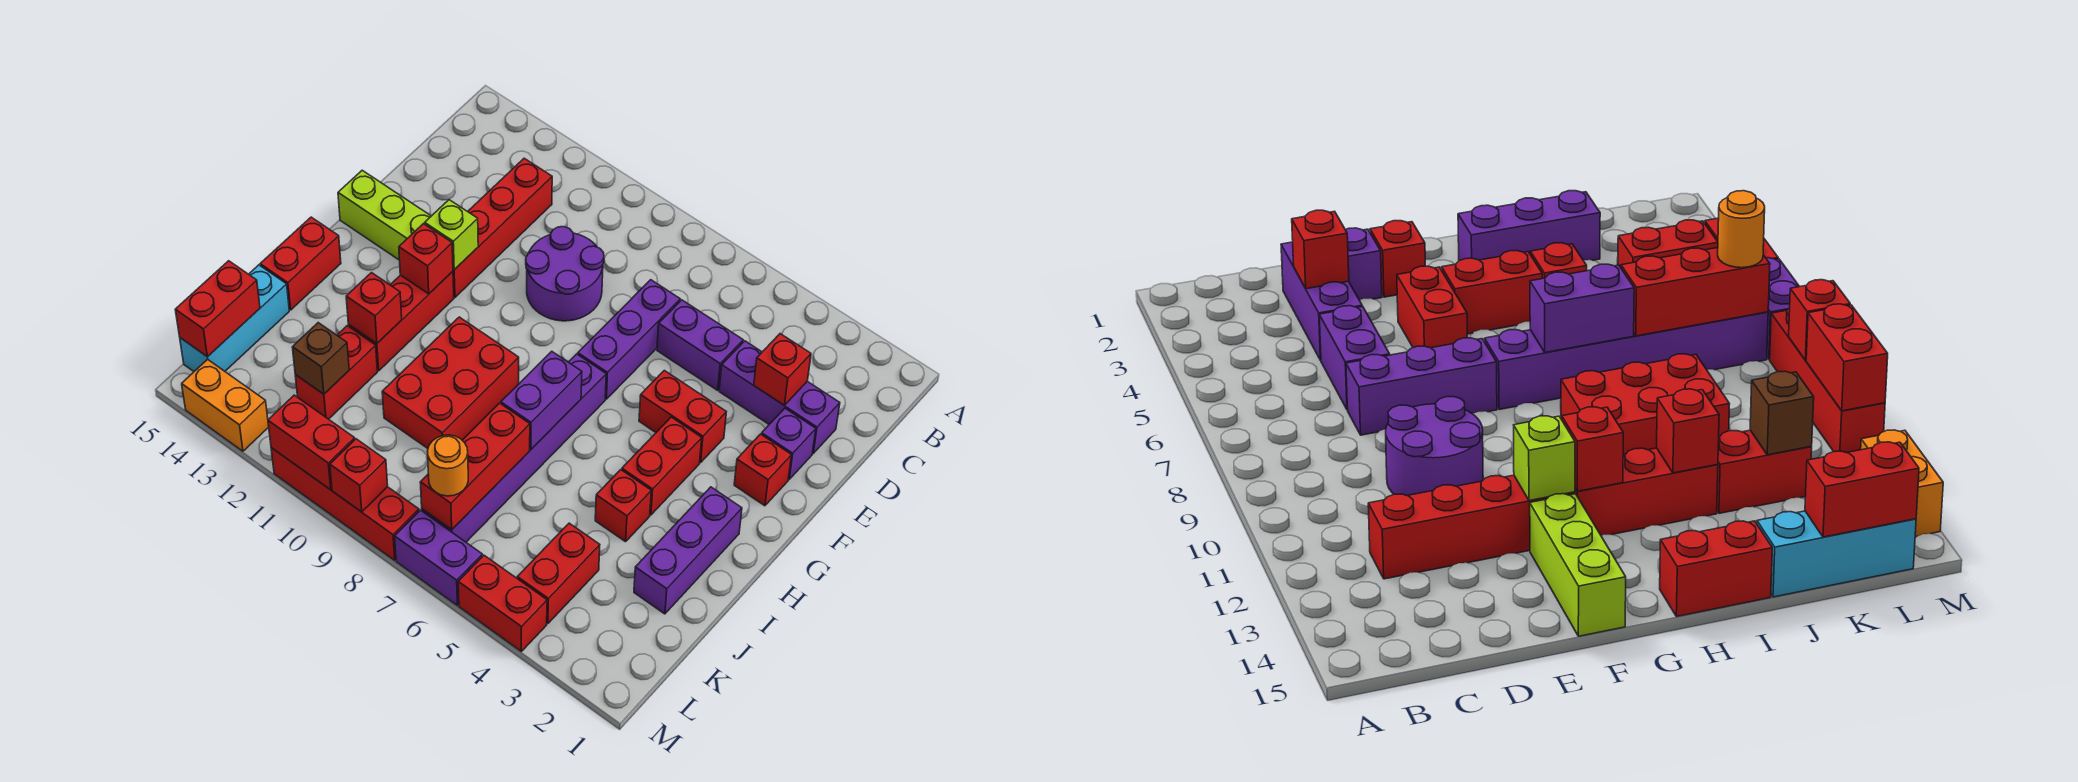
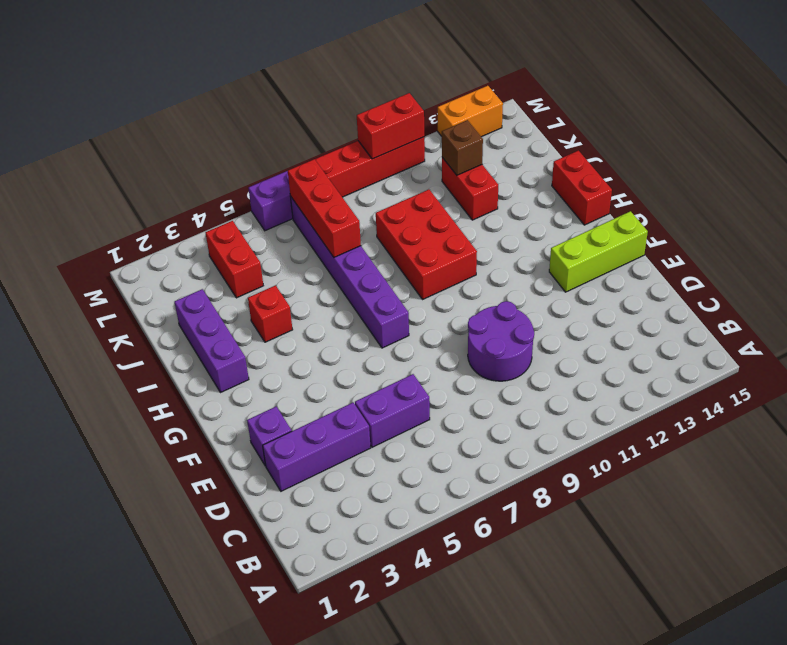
none -> red 1x4 brick [453,158,552,297]
none -> purple 1x3 brick [578,280,680,399]
none -> red 1x1 brick [734,434,791,506]
none -> red 1x2 brick [639,370,726,462]

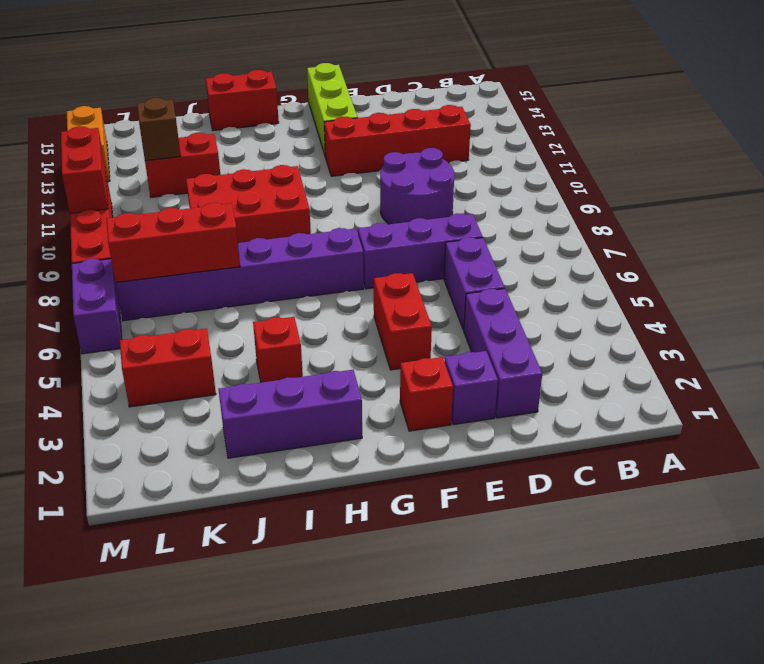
none -> red 1x2 brick [622,417,702,515]
none -> red 1x3 brick [348,271,454,371]
none -> cyan 1x3 brick [180,265,289,371]
none -> red 1x2 brick [458,555,547,651]

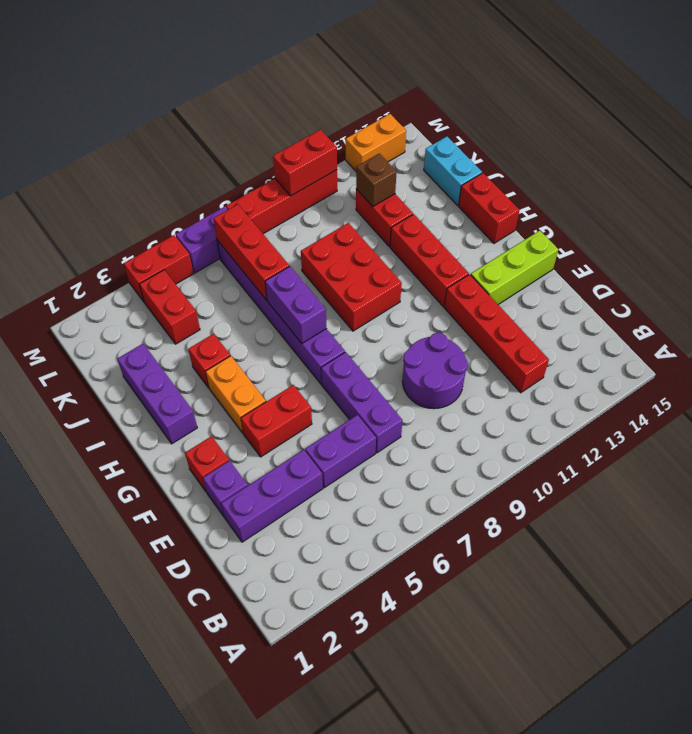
orange 1x2 brick [205,356,266,433] -> red 1x2 brick [622,417,702,515]
cyan 1x2 brick [424,137,482,205] -> cyan 1x3 brick [180,265,289,371]
none -> red 1x1 brick [754,334,811,406]
none -> lime 1x1 brick [425,200,478,270]
none -> red 1x1 brick [399,224,453,294]
none -> red 1x1 brick [346,273,402,344]

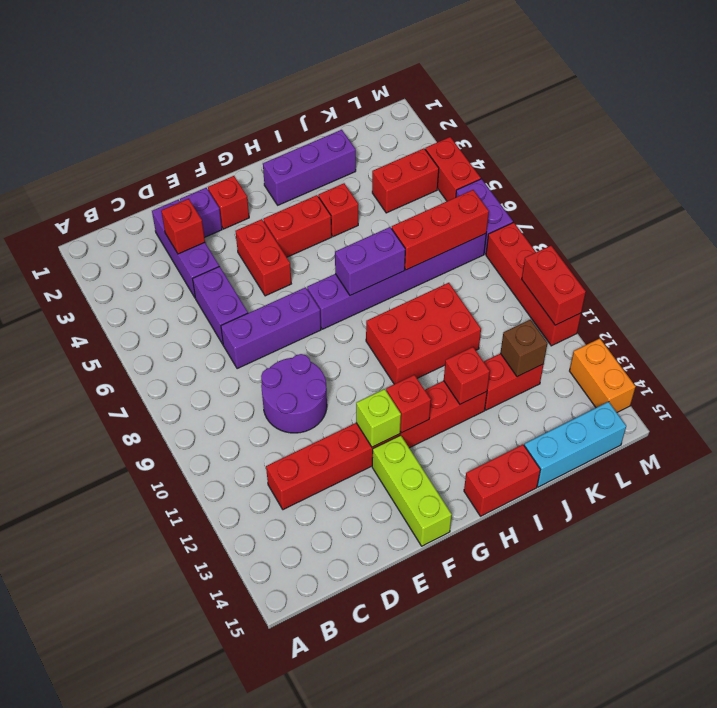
none -> red 1x2 brick [175,261,260,357]
none -> red 1x1 brick [330,439,388,512]
none -> orange 1x1 round brick [427,435,468,496]

